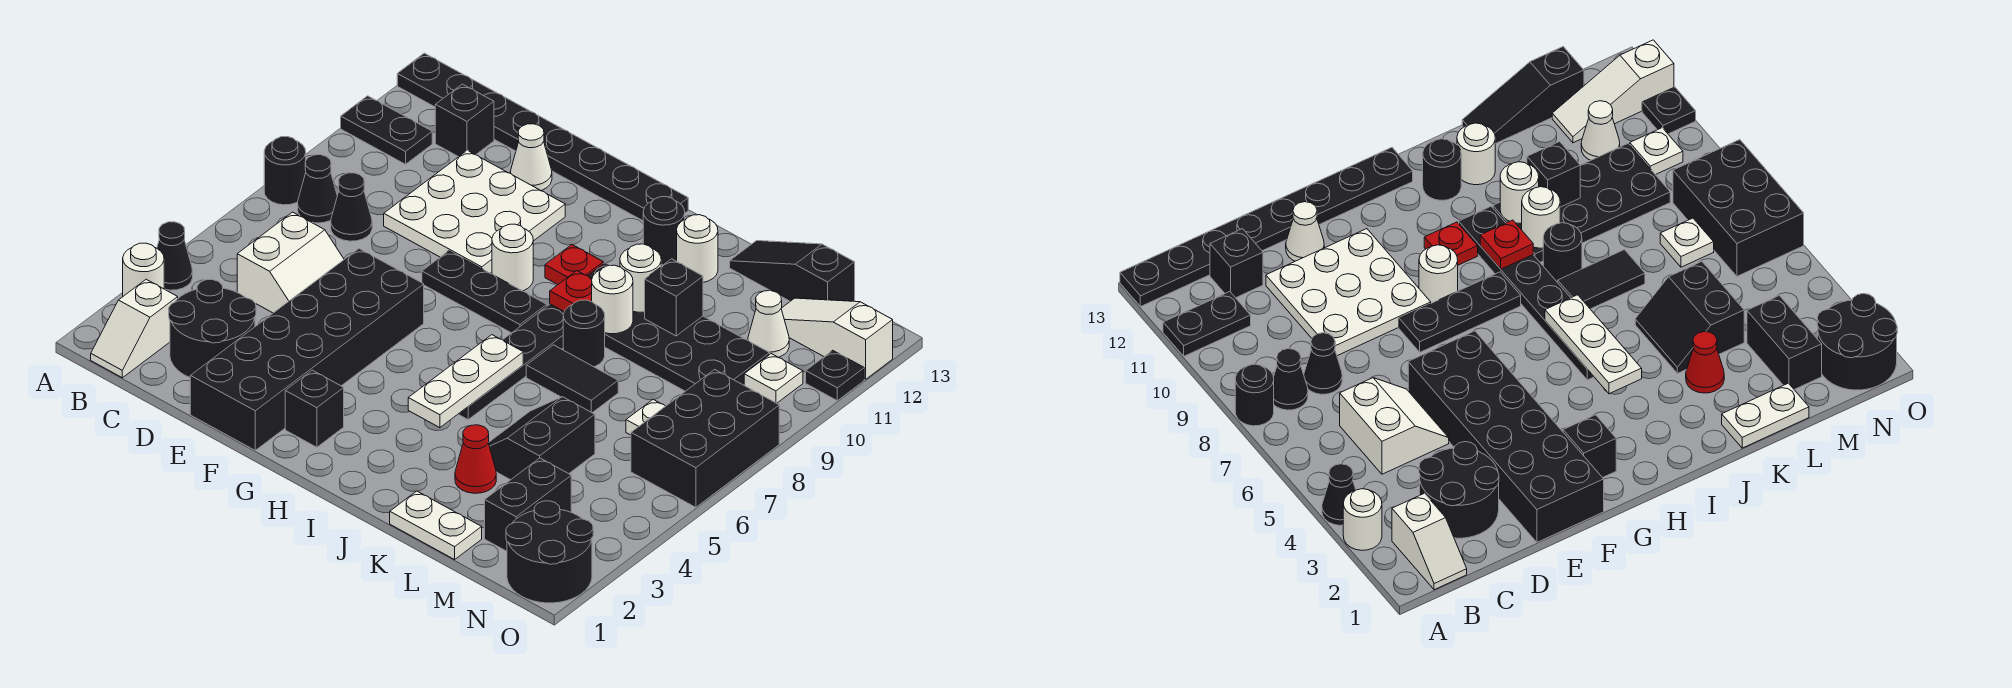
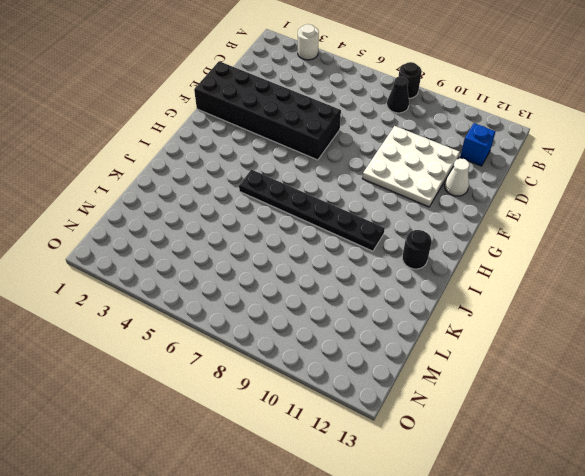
blue 1x1 brick [460,123,496,166] -> black 1x1 brick [435,84,494,157]
none -> black 1x1 cone [157,222,193,290]
none -> black 1x2 plate [341,96,432,164]
none -> black 1x8 plate [397,53,688,221]
none -> white 1x2 slope [91,279,178,378]

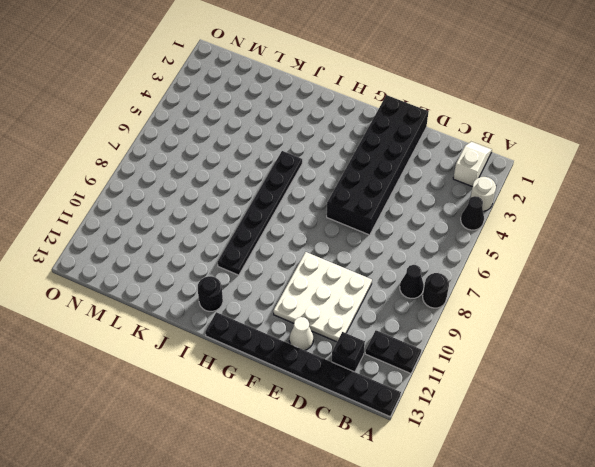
none -> black 2x2 round brick [169,280,256,377]
none -> white 2x2 slope [237,212,344,313]
none -> black 1x1 cone [331,173,372,241]
none -> black 1x3 plate [422,251,547,333]

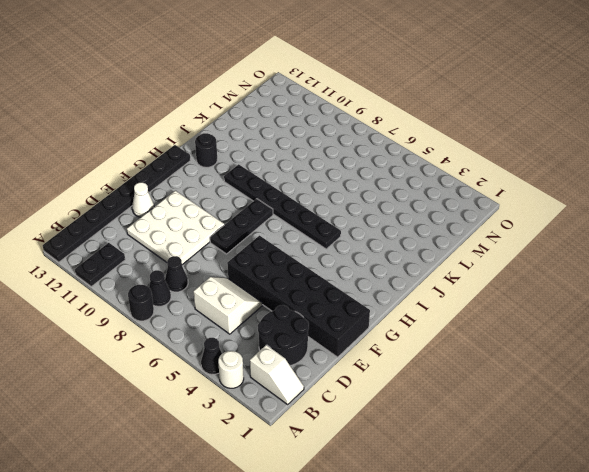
none -> black 1x1 brick [435,84,494,157]
none -> black 1x1 brick [285,370,344,447]
none -> white 1x1 round brick [492,224,533,291]
none -> red 1x1 plate [545,245,603,285]

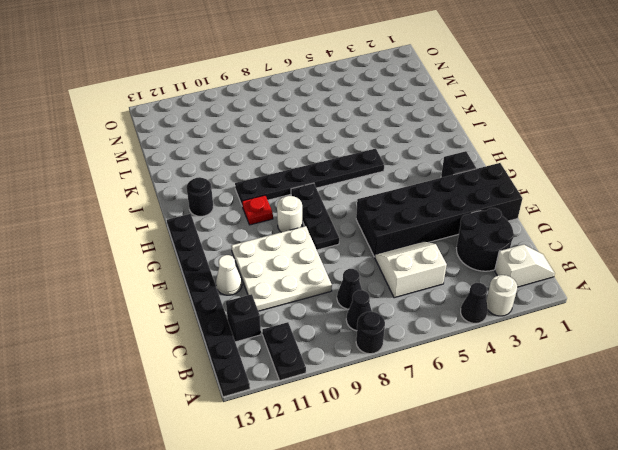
none -> black 1x2 tile [526,345,618,413]
none -> black 1x1 round brick [563,300,605,367]
none -> black 2x4 plate [605,312,770,391]
none -> white 1x1 round brick [677,215,718,282]

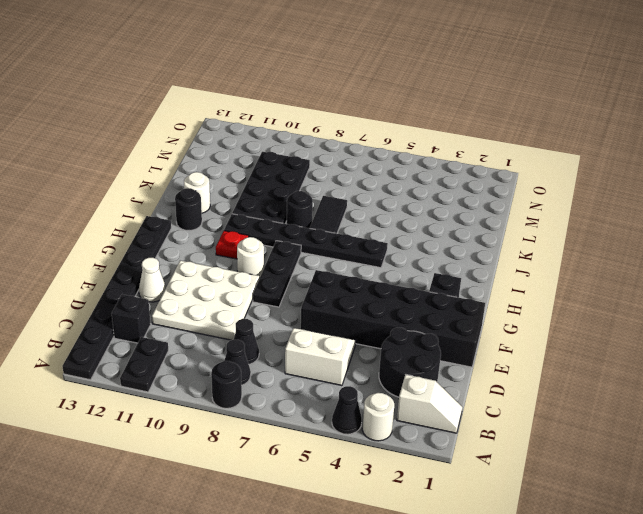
none -> white 1x2 plate [390,491,482,559]
none -> red 1x1 cone [455,425,496,493]
none -> black 2x2 slope [488,397,595,480]
none -> black 1x3 slope [730,241,855,301]

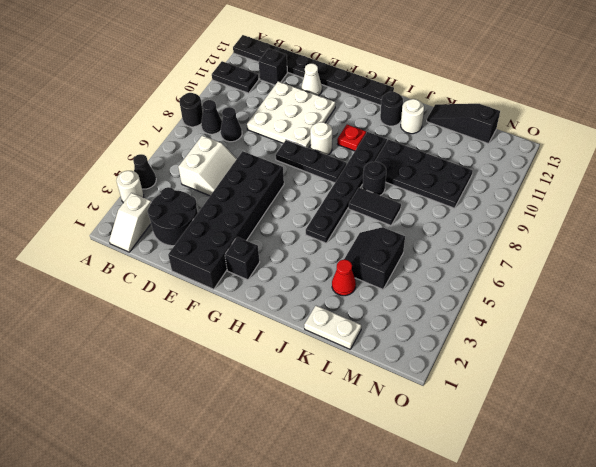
none -> black 1x2 brick [485,458,571,551]
none -> white 1x1 plate [626,400,665,435]
none -> white 1x1 cone [748,291,789,357]
none -> white 1x3 slope [781,298,893,379]

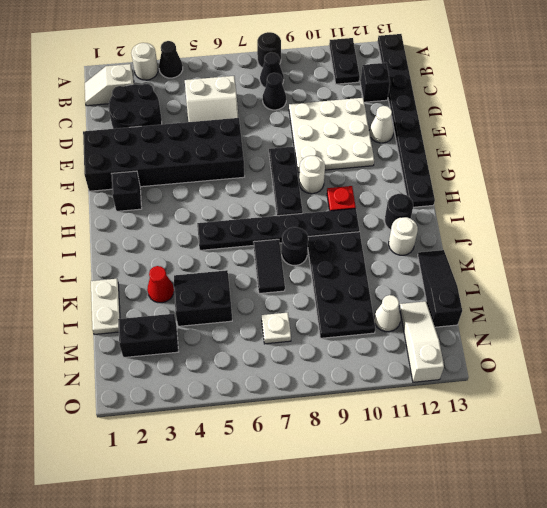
none -> black 2x2 round brick [506,501,593,603]
none -> black 2x3 brick [631,370,779,507]
none -> white 1x1 plate [744,354,803,403]
none -> black 1x1 plate [806,350,864,401]

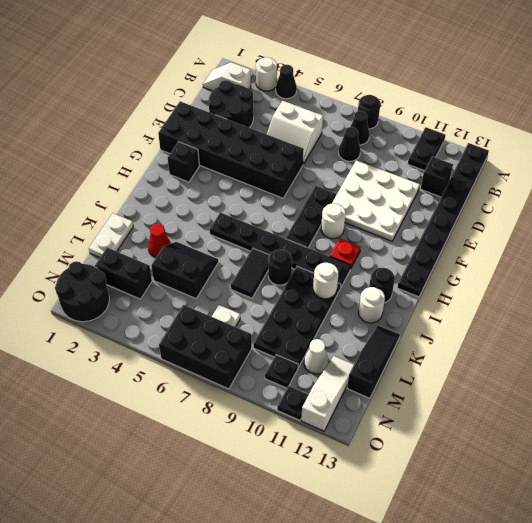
black 1x1 plate [265,355,298,388] -> white 1x1 plate [744,354,803,403]
none -> white 1x1 cone [510,124,552,191]
none -> white 1x3 plate [408,335,523,428]
none -> red 1x1 plate [550,271,592,311]
none -> white 1x1 round brick [592,265,633,334]

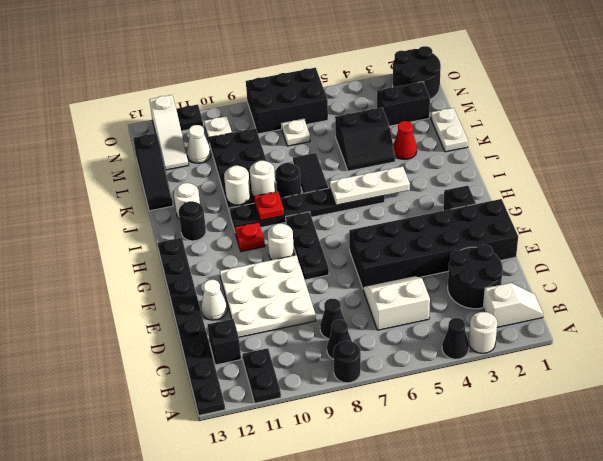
none -> black 1x1 brick [645,259,703,336]

